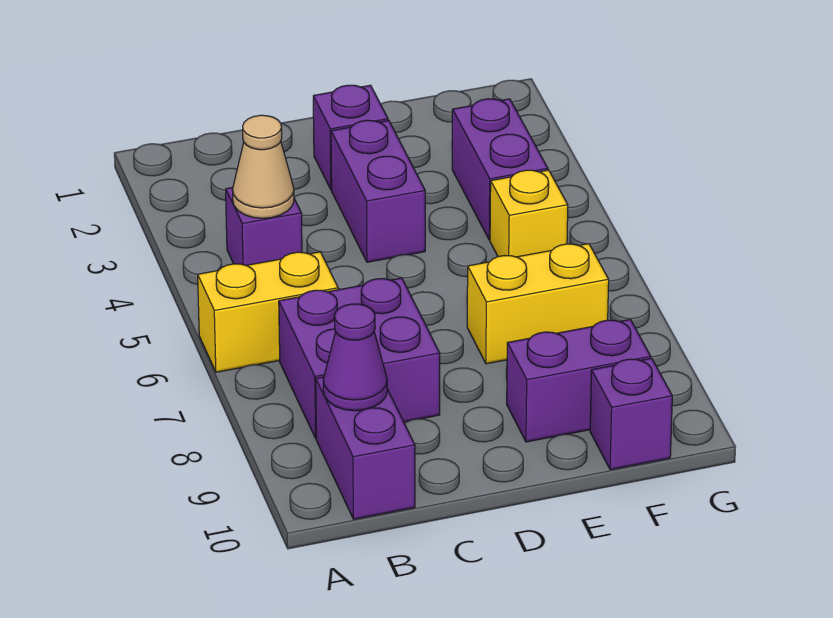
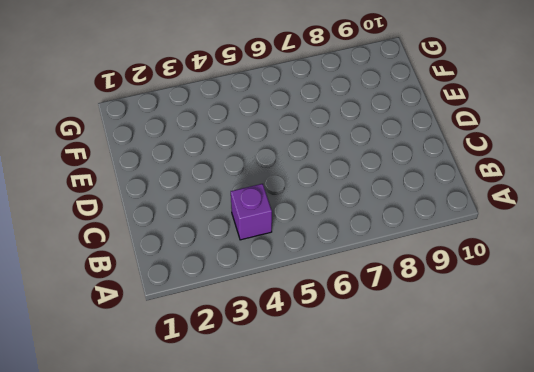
none -> yellow 1x2 brick [198,252,338,372]
none -> purple 2x2 brick [279,278,440,438]
none -> purple 1x2 brick [316,377,415,519]

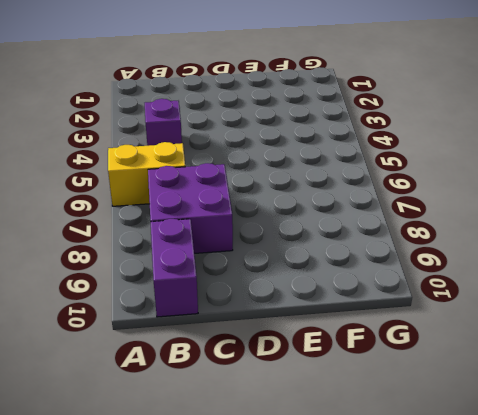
none -> purple 1x1 brick [313,85,388,190]
none -> purple 1x2 brick [331,120,425,262]
none -> yellow 1x2 brick [467,244,609,364]

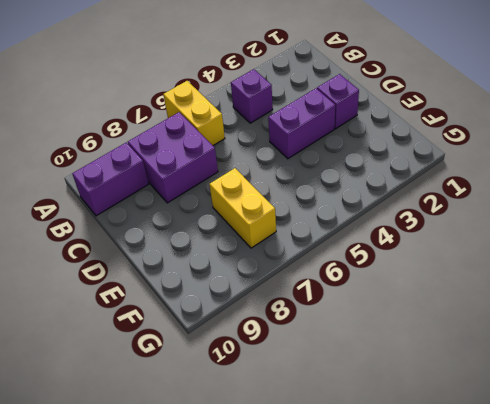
none -> purple 1x2 brick [507,320,651,442]
none -> purple 1x2 brick [452,99,548,240]
none -> yellow 1x1 brick [490,170,568,257]

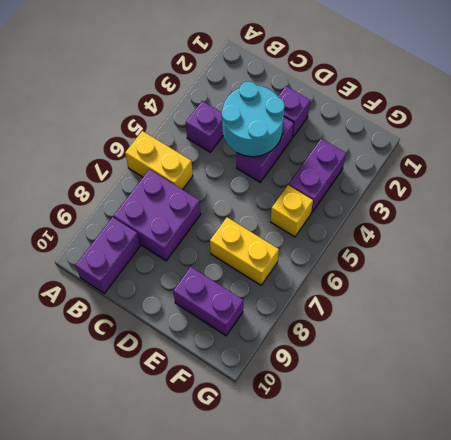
cyan 2x2 round brick [222,82,285,157] -> none
none -> purple 1x1 brick [590,358,672,470]
none -> tan 1x1 cone [232,115,294,218]
none -> purple 1x1 cone [323,304,387,411]

